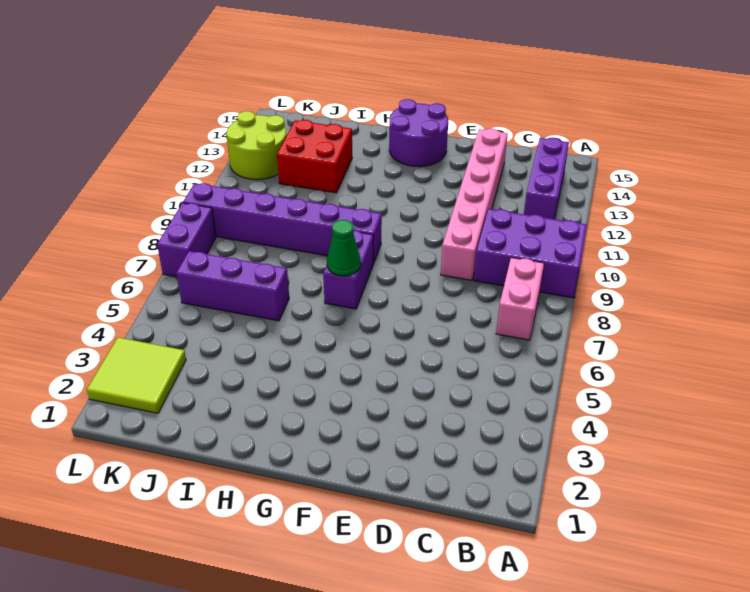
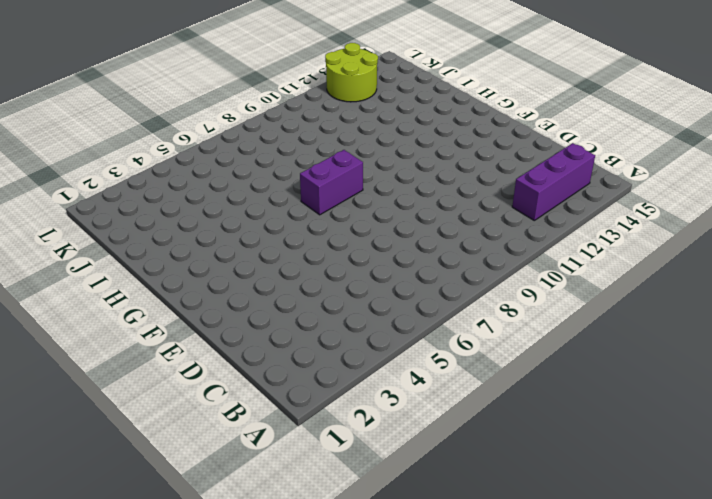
none -> purple 2x3 brick [474,209,587,298]
none -> pink 1x2 brick [496,258,544,340]
none -> pink 1x6 brick [441,129,508,280]

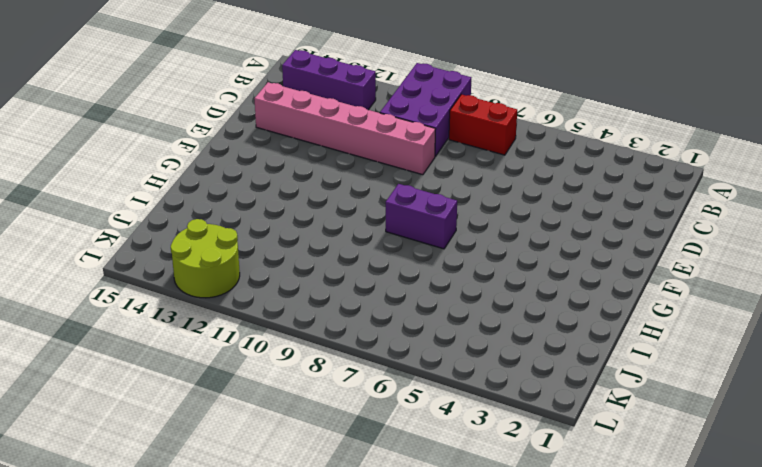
red 1x2 brick [449,94,517,155] -> pink 1x2 brick [496,258,544,340]
none -> purple 2x2 round brick [389,99,448,167]
none -> purple 1x6 brick [183,183,382,263]
none -> purple 1x3 brick [176,251,289,321]

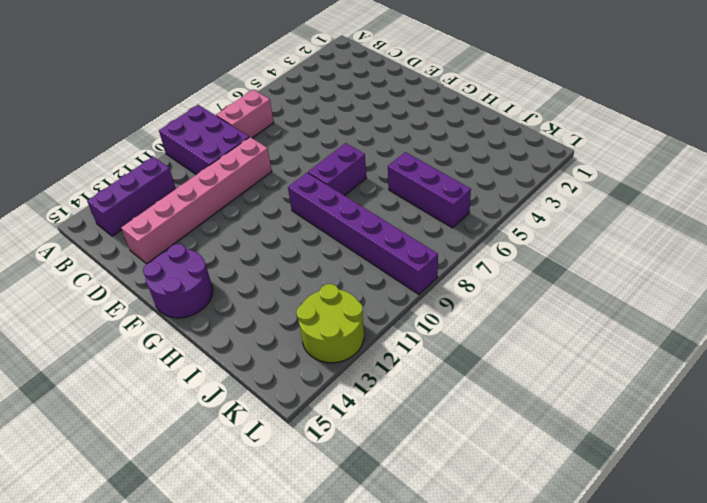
none -> red 2x2 brick [277,120,352,193]
none -> lime 2x2 tile [87,337,186,413]
none -> purple 1x2 brick [157,203,216,277]

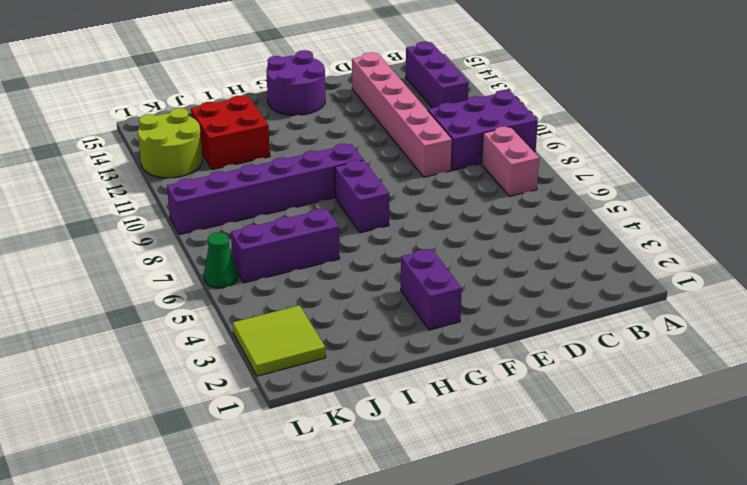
purple 1x2 brick [401,249,462,330] -> purple 1x2 brick moved to [157,203,216,277]
green 1x1 cone [204,232,238,288] -> green 1x1 cone moved to [327,220,361,276]

